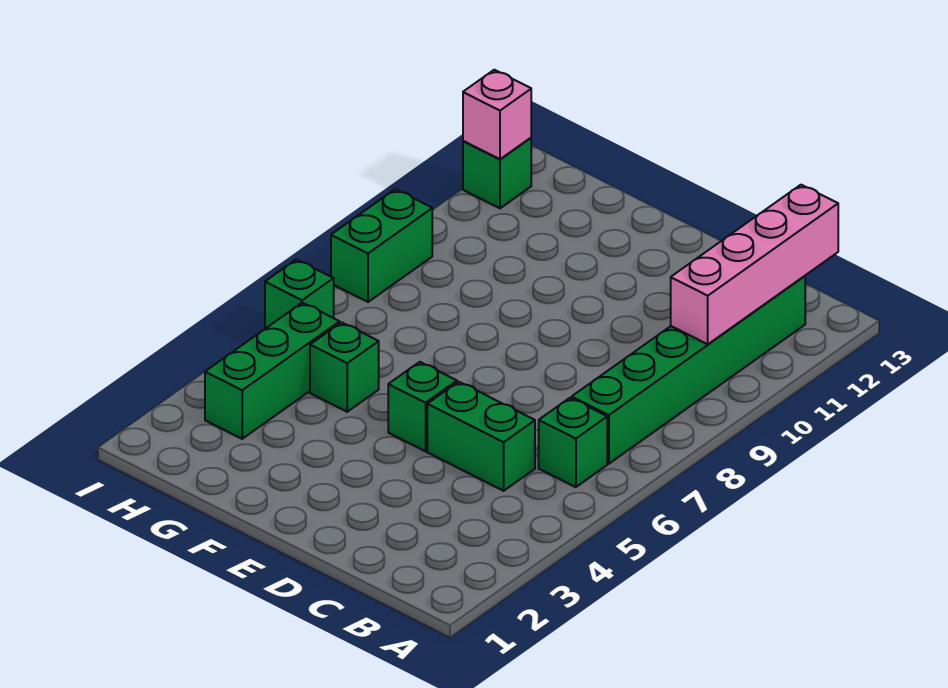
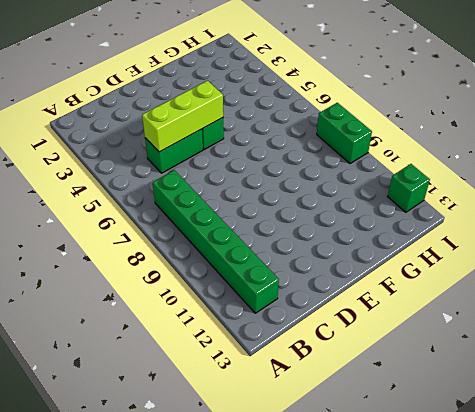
lime 1x3 brick [142,81,223,152] -> none
none -> green 1x1 brick [539,398,607,487]
none -> green 1x1 brick [310,322,379,412]

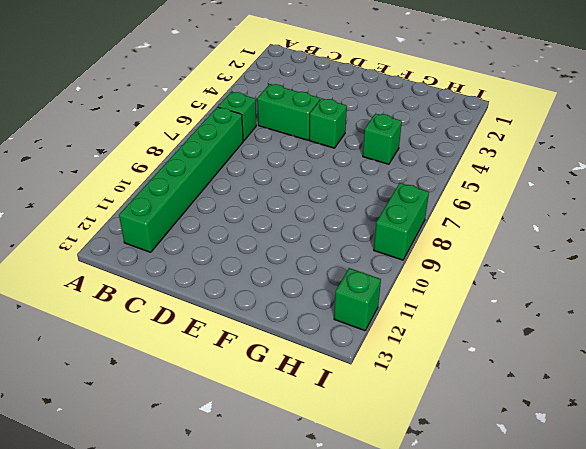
none -> green 1x3 brick [205,303,340,439]
none -> green 1x1 brick [265,259,334,329]

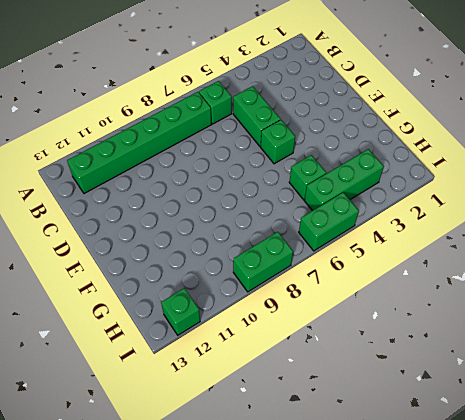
green 1x2 brick [299,192,359,251] -> green 1x1 brick [265,259,334,329]
none -> pink 1x4 brick [671,185,838,344]
none -> pink 1x1 brick [463,70,531,159]

